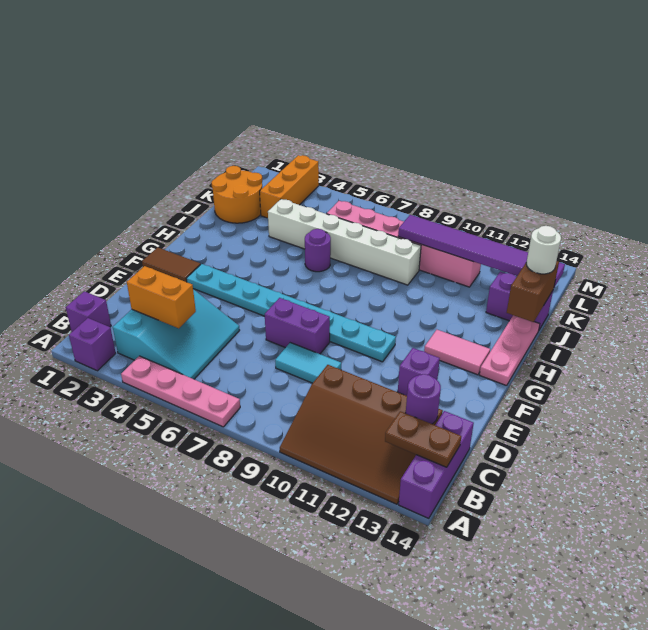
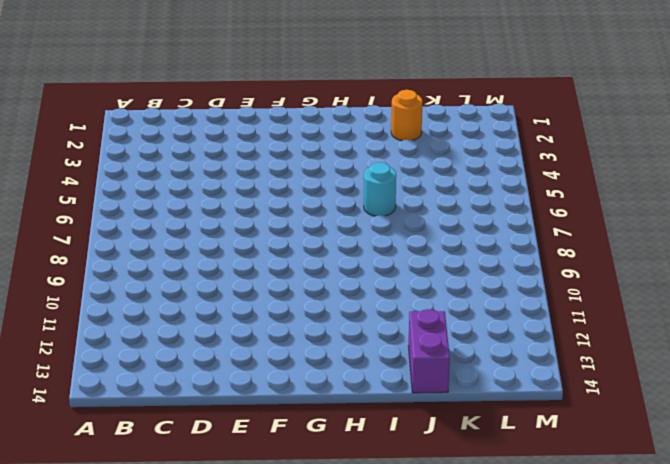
cyan 1x1 round brick [364,162,396,216] -> purple 1x1 round brick [305,229,331,272]
orange 1x1 round brick [391,90,423,141] -> orange 2x2 round brick [211,166,262,223]
none -> purple 1x1 brick [69,318,116,371]
none -> pink 1x4 plate [121,356,240,427]
none -> brown 3x4 slope [280,365,443,504]

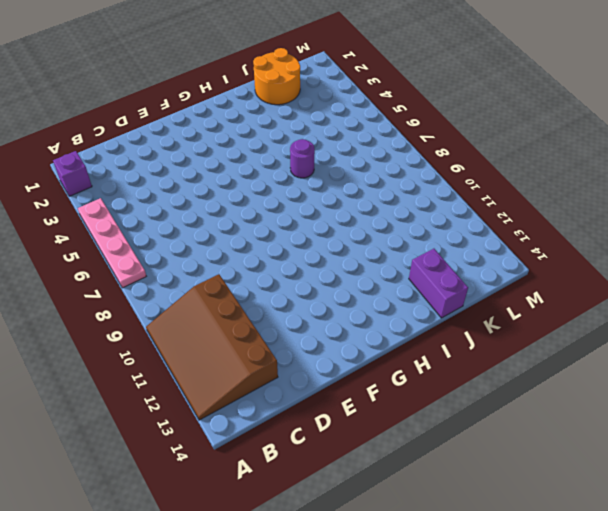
none -> purple 1x3 brick [399,411,474,518]
none -> purple 1x1 brick [66,291,111,332]
none -> cyan 3x3 slope [113,289,240,379]

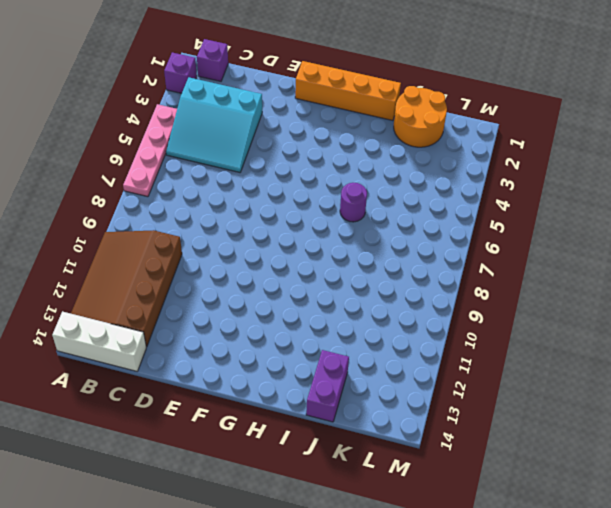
white 1x3 brick [52,311,146,371] -> purple 1x3 brick [399,411,474,518]
orange 1x4 brick [295,61,401,121] -> brown 1x2 tile [142,247,201,282]
none -> cyan 1x2 tile [275,343,341,383]
none -> purple 1x2 brick [265,298,330,354]
none -> purple 1x1 brick [398,348,440,396]

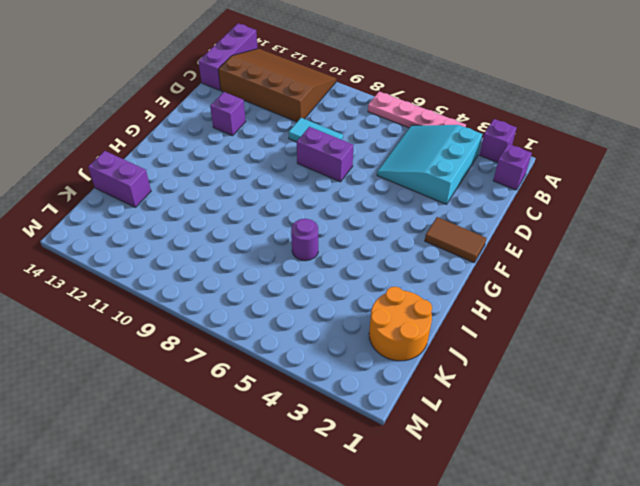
none -> cyan 1x8 plate [186,264,396,362]
none -> pink 1x2 tile [424,330,490,375]
none -> pink 1x3 plate [480,315,540,386]

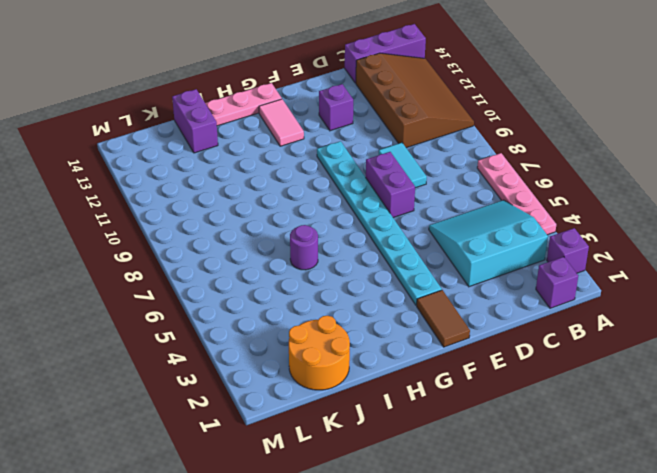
none -> white 1x6 brick [268,199,421,285]
none -> orange 1x3 brick [260,155,319,218]
none -> pink 1x6 brick [327,201,481,287]

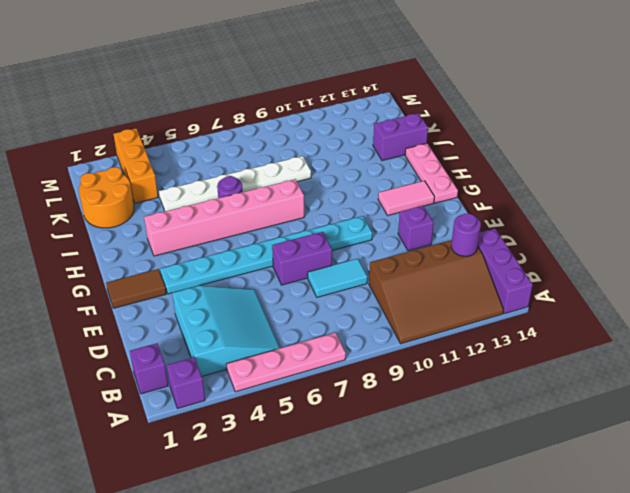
pink 1x6 brick [144,179,304,256] -> pink 1x6 brick moved to [327,201,481,287]
white 1x6 plate [159,156,311,211] -> white 1x6 brick [268,199,421,285]
none -> brown 1x2 plate [385,411,461,467]
none -> orange 1x2 brick [127,266,196,328]
none -> brown 1x2 brick [507,261,559,322]

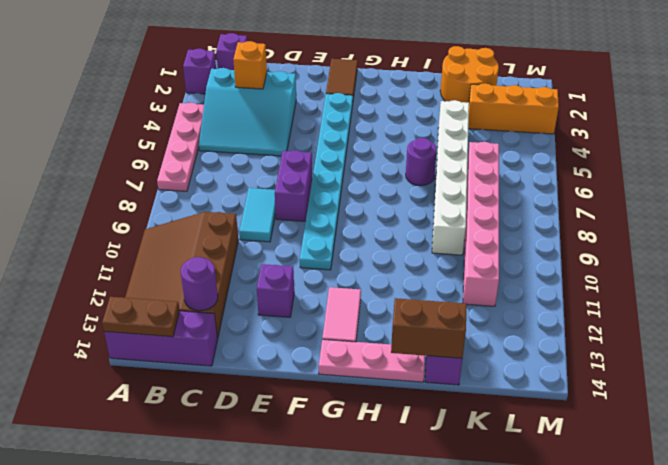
brown 1x2 plate [102,297,180,337] -> brown 1x2 plate turned to [385,411,461,467]
orange 1x1 brick [233,41,267,89] -> orange 1x2 brick [127,266,196,328]
none -> purple 1x6 tile [398,215,565,287]
none -> white 1x1 round brick [526,226,561,274]

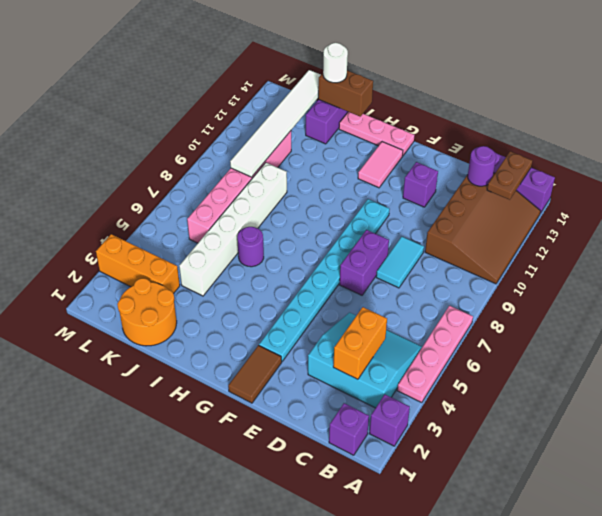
white 1x6 tile [230,70,321,177] -> purple 1x6 tile [398,215,565,287]

